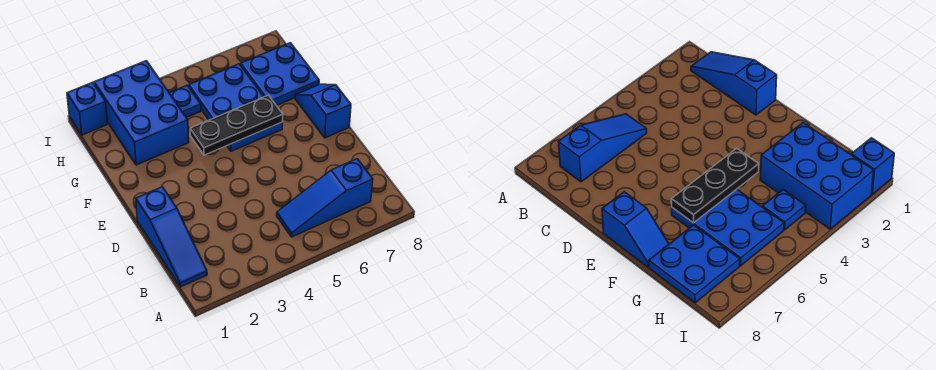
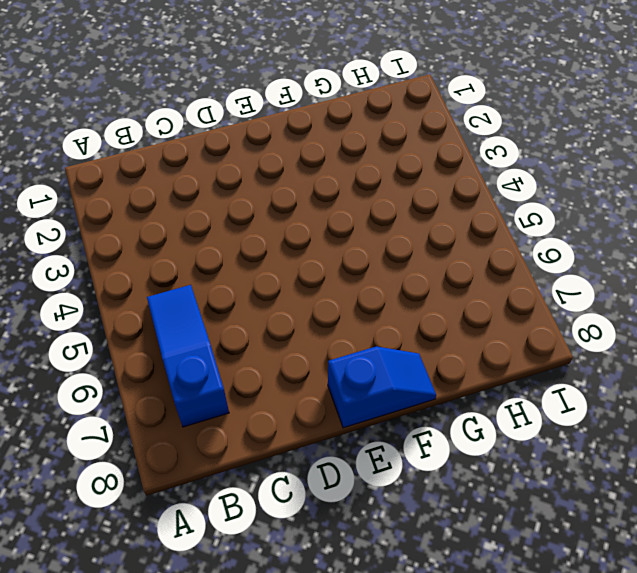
none -> blue 1x3 slope [136,187,207,287]
none -> blue 2x3 plate [189,64,283,151]

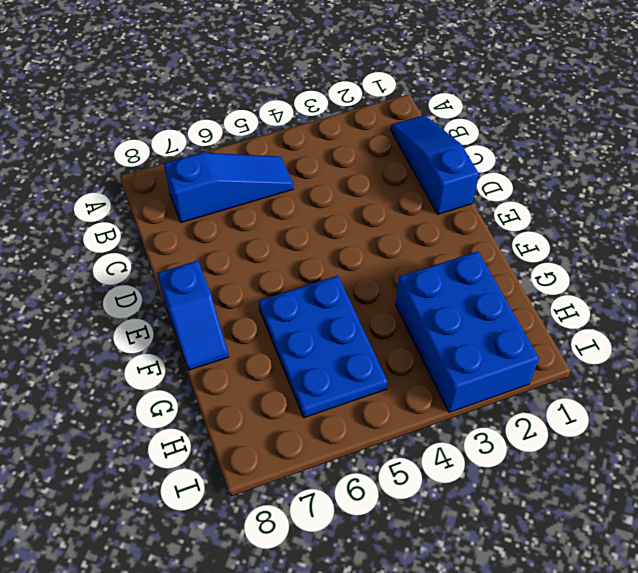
none -> blue 2x2 plate [241,43,319,106]
none -> blue 1x1 plate [170,85,201,118]

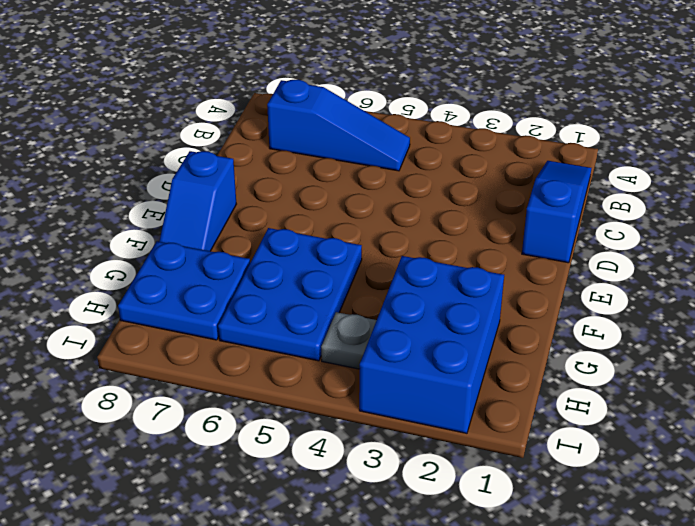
grey 1x1 plate [321,312,377,369] -> blue 1x1 plate [170,85,201,118]
none -> blue 1x1 brick [67,82,107,135]
none -> black 1x3 plate [190,95,283,155]

